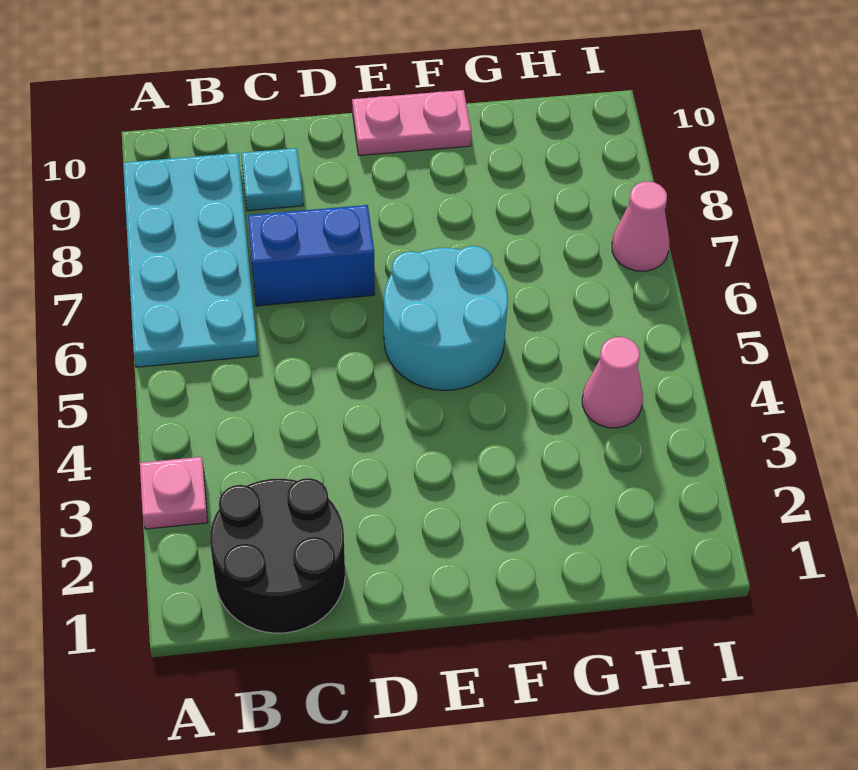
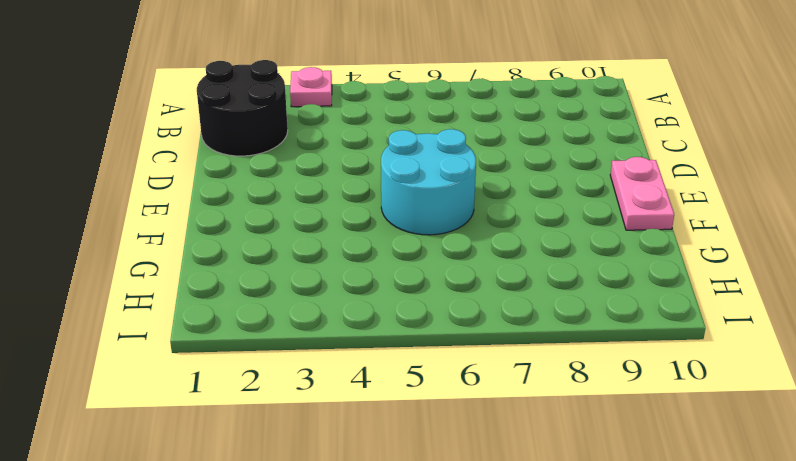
none -> cyan 2x4 plate [123,153,258,367]
none -> blue 1x2 brick [248,205,375,306]

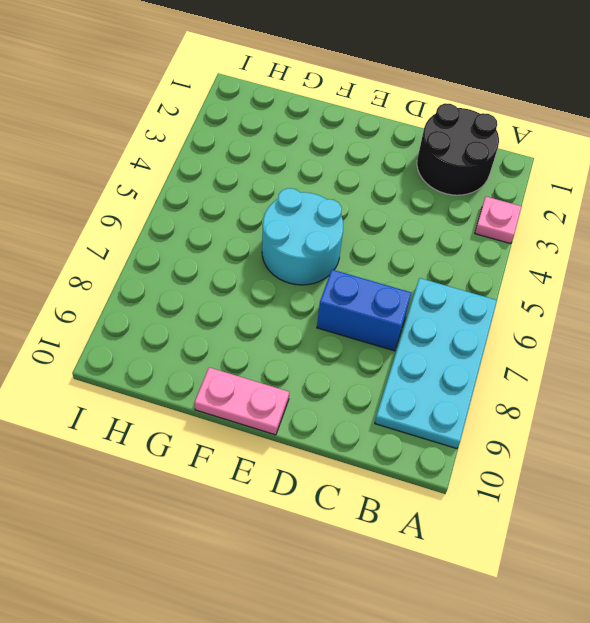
none -> cyan 1x1 plate [241,148,303,211]
none -> pink 1x1 cone [582,337,643,428]

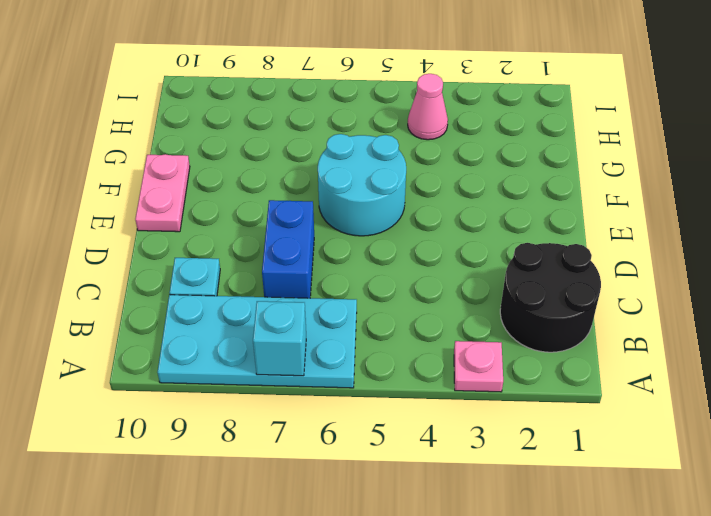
cyan 1x1 brick [253,301,306,376] -> none
none -> pink 1x1 cone [612,181,669,271]

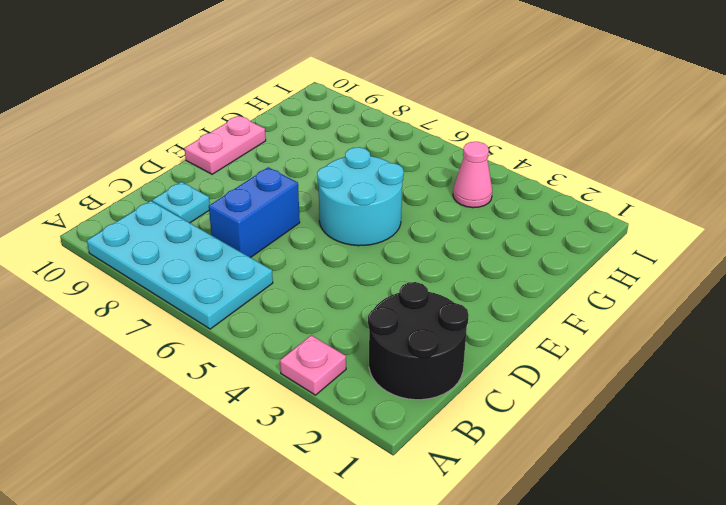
none -> pink 1x1 cone [612,181,669,271]

